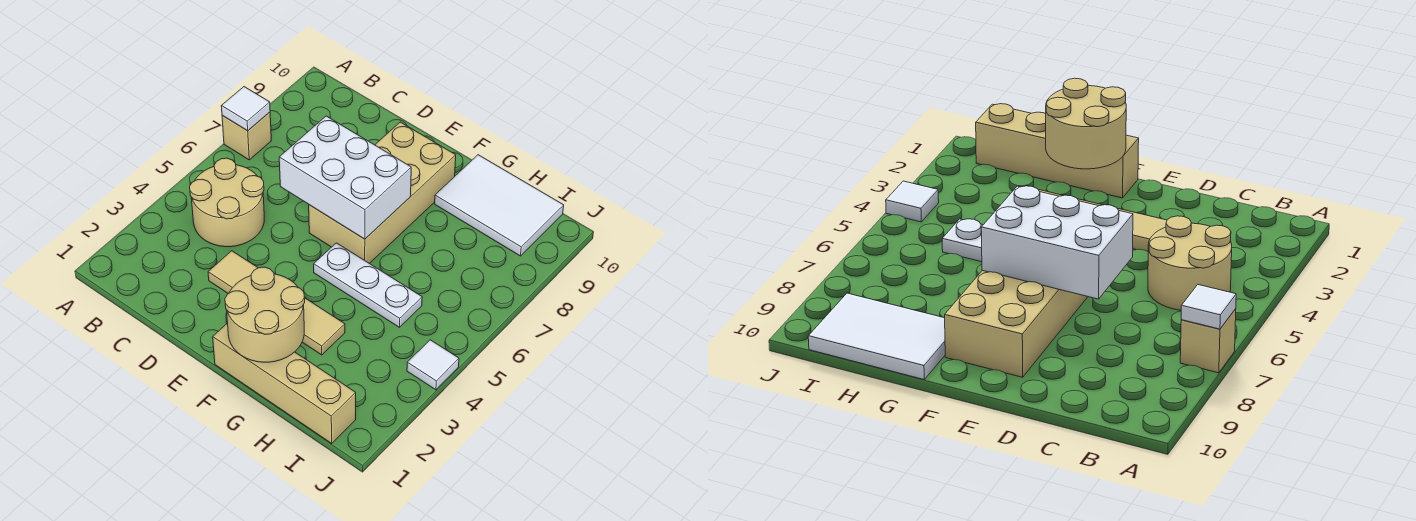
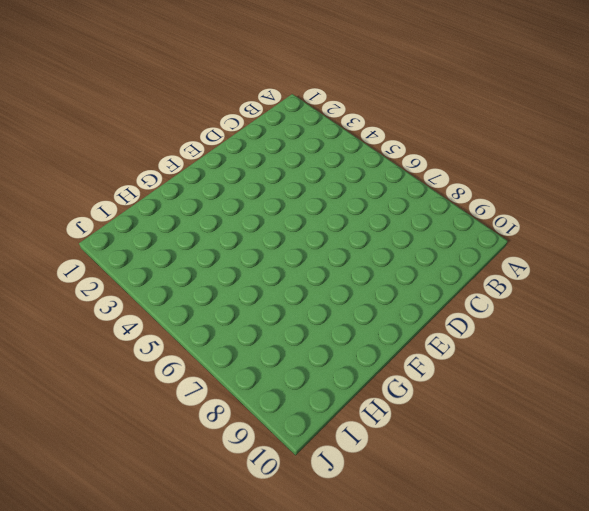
none -> tan 1x1 brick [222,112,271,160]
none -> tan 2x2 round brick [190,158,264,247]

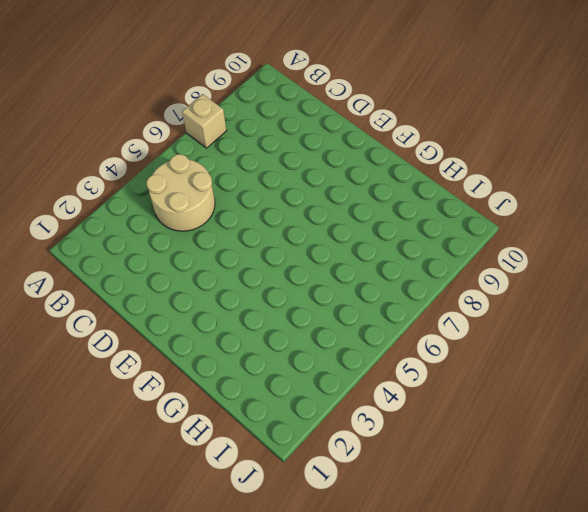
none -> tan 1x4 tile [208,251,345,355]
none -> tan 2x4 brick [309,122,456,264]

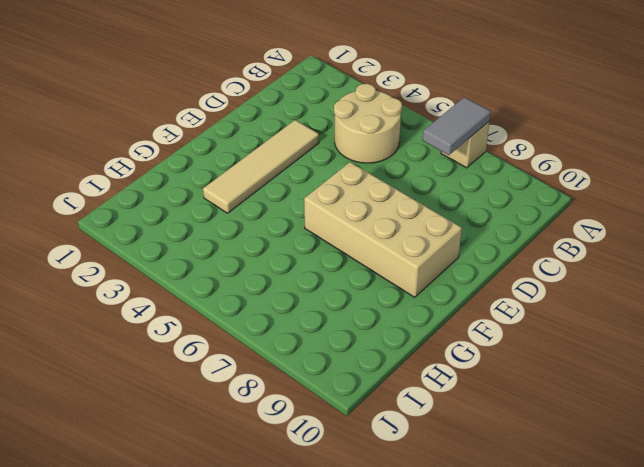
grey 1x2 tile [423,97,491,155] -> white 1x1 tile [221,87,270,131]
none -> tan 1x4 brick [213,323,356,443]
none -> white 1x3 plate [314,243,422,327]

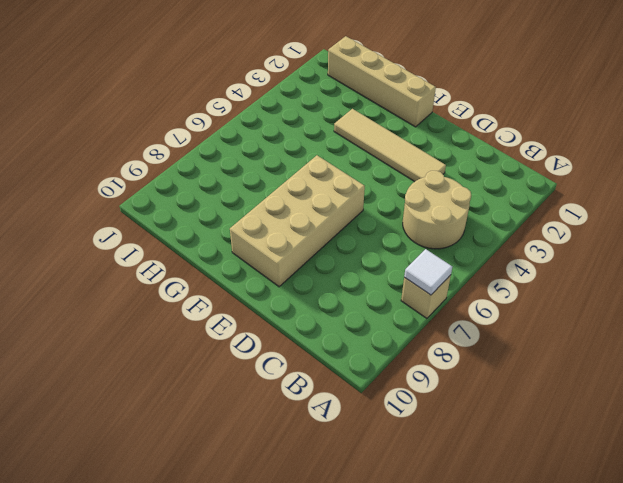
none -> white 1x3 plate [314,243,422,327]
none -> white 2x3 tile [435,155,564,256]

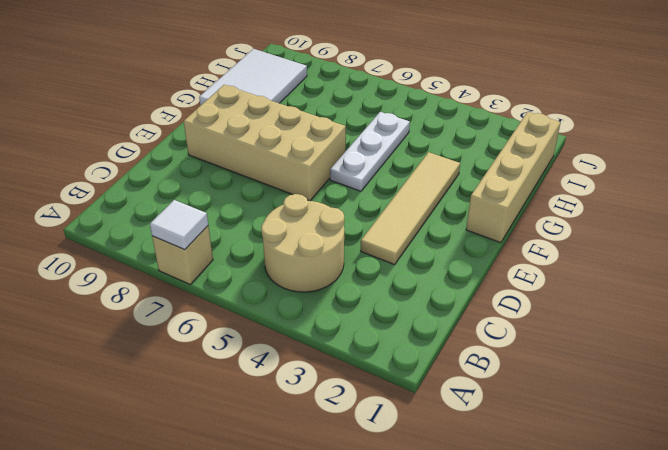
none -> white 1x1 tile [407,340,459,390]
none -> white 2x3 brick [279,116,411,239]

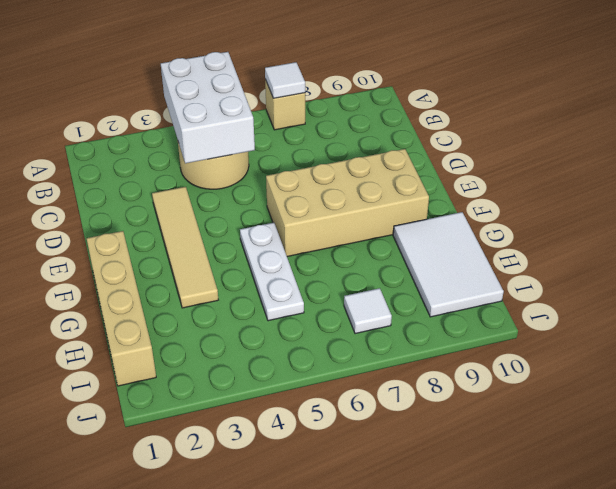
white 2x3 brick [161,52,255,163] -> white 2x3 brick moved to [279,116,411,239]
white 1x1 tile [344,288,392,334] -> white 1x1 tile moved to [407,340,459,390]
none -> tan 2x2 round brick [225,267,305,362]

